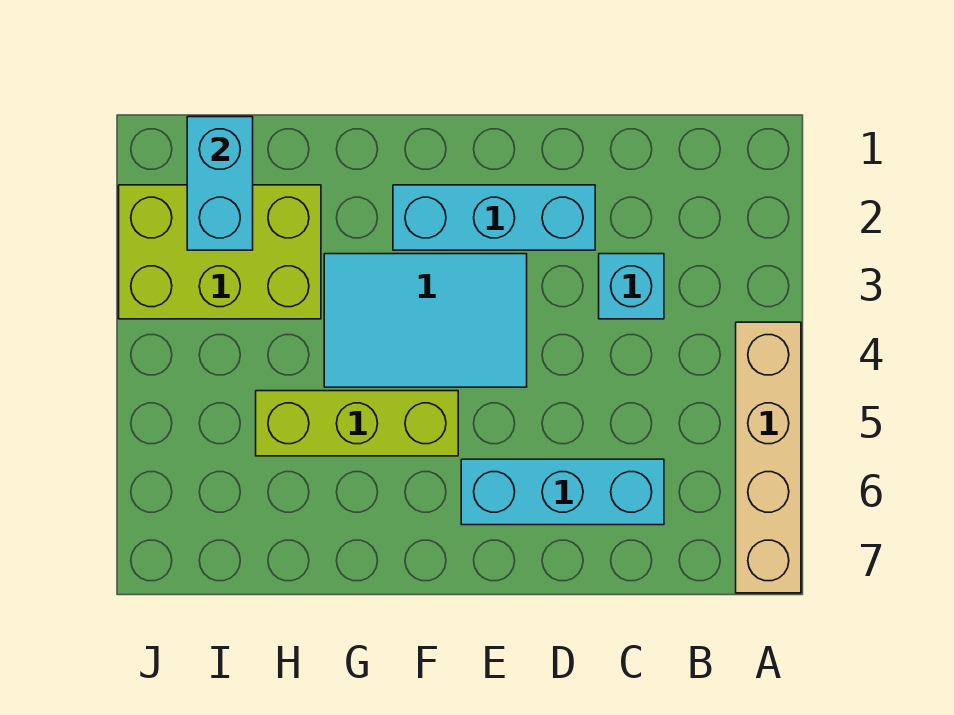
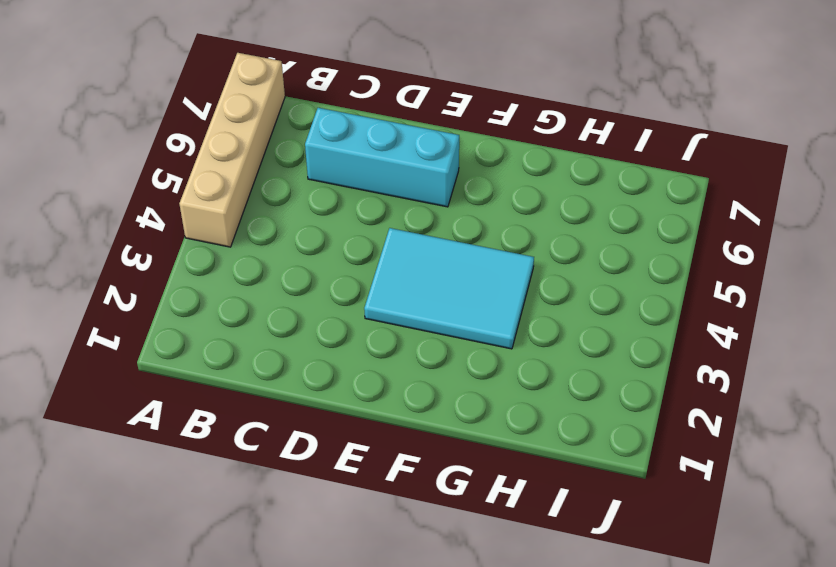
none -> cyan 1x1 brick [599,254,664,319]
none -> cyan 1x3 brick [393,185,595,250]

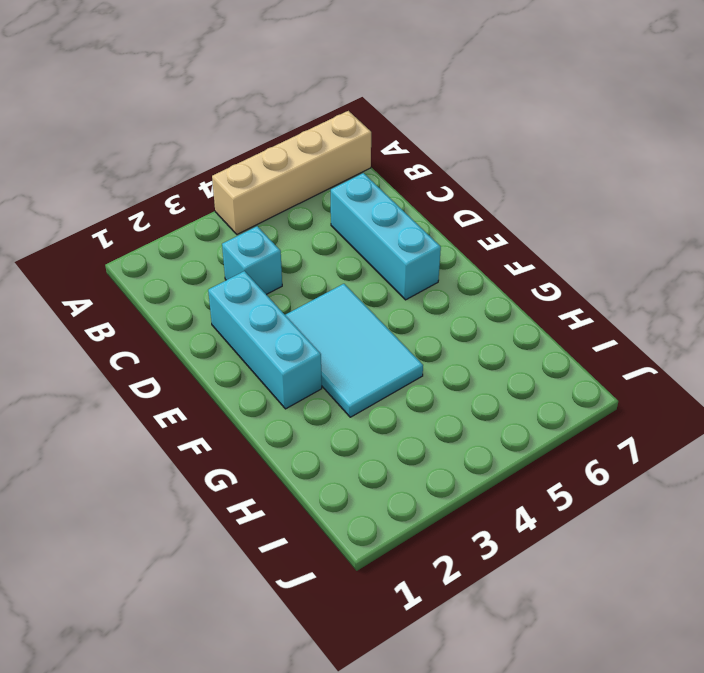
none -> lime 1x3 brick [256,391,458,456]
none -> lime 2x3 brick [119,185,321,319]

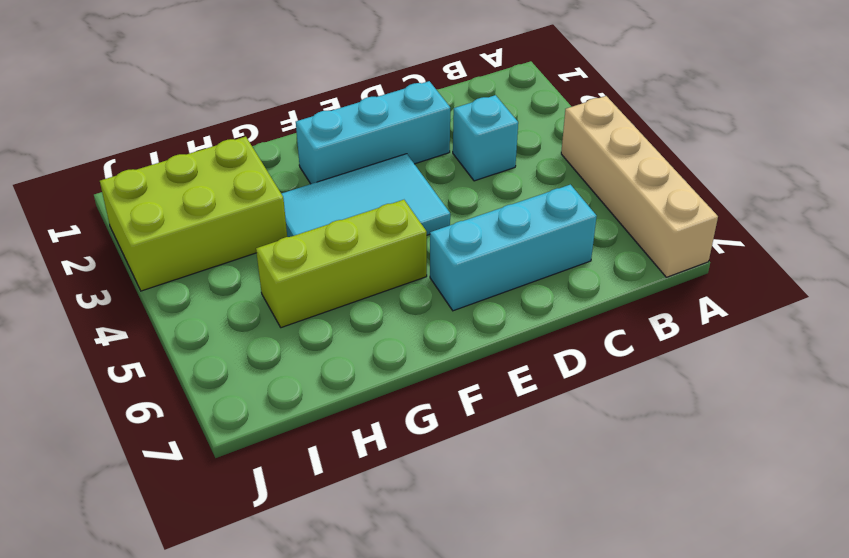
none -> cyan 1x2 brick [187,117,253,250]

